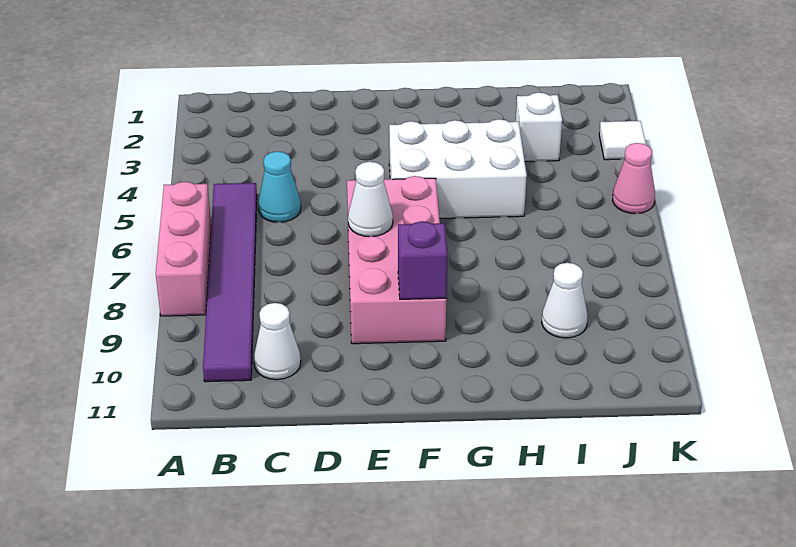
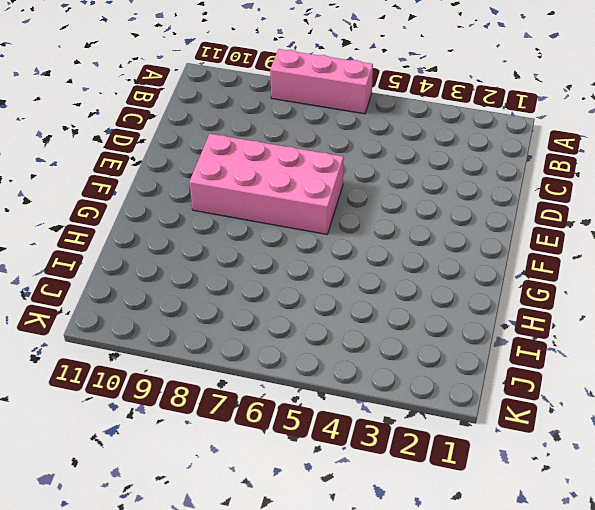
none -> purple 1x6 tile [203,183,257,382]
none -> cyan 1x1 cone [258,151,301,222]
none -> white 1x1 cone [254,303,301,380]

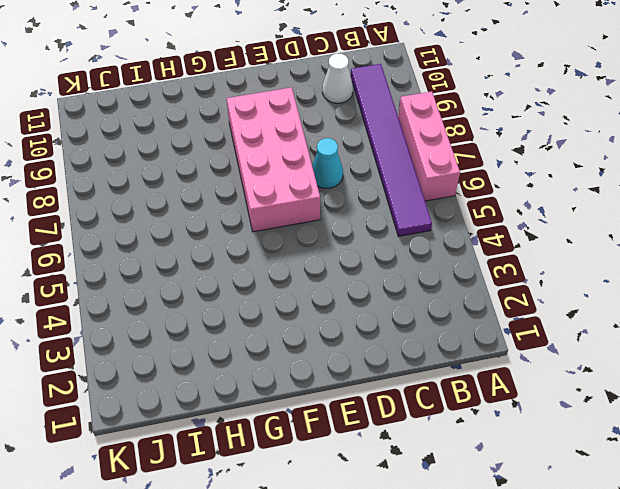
cyan 1x1 cone [312,138,343,188] -> cyan 1x1 cone moved to [258,151,301,222]
none -> white 2x3 brick [389,119,527,218]
none -> white 1x1 brick [516,93,562,162]
none -> white 1x1 cone [542,263,588,338]

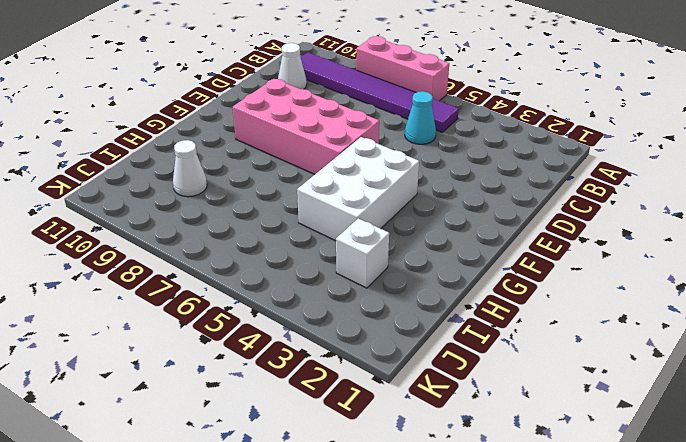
none -> white 1x1 tile [599,121,646,160]
none -> pink 1x1 cone [612,143,655,214]
none -> white 1x1 cone [348,162,393,237]

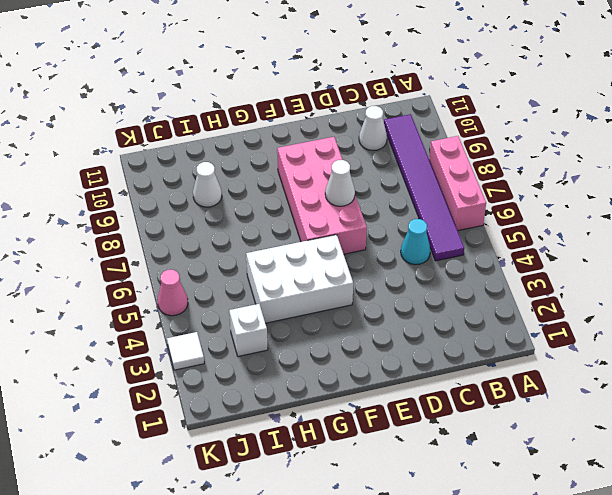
none -> purple 1x1 brick [398,221,448,299]

